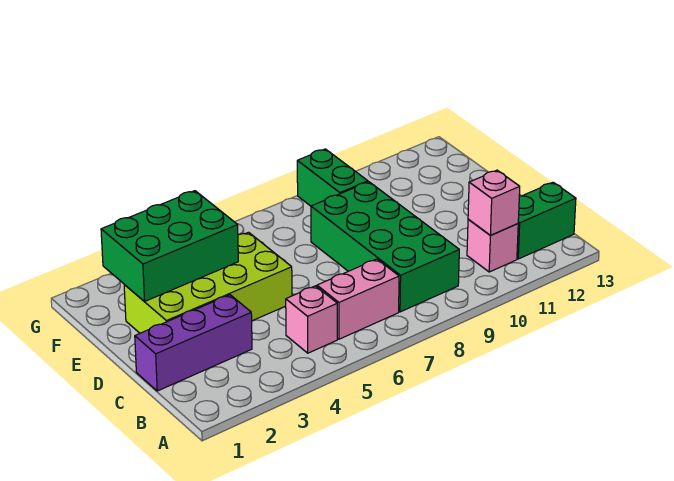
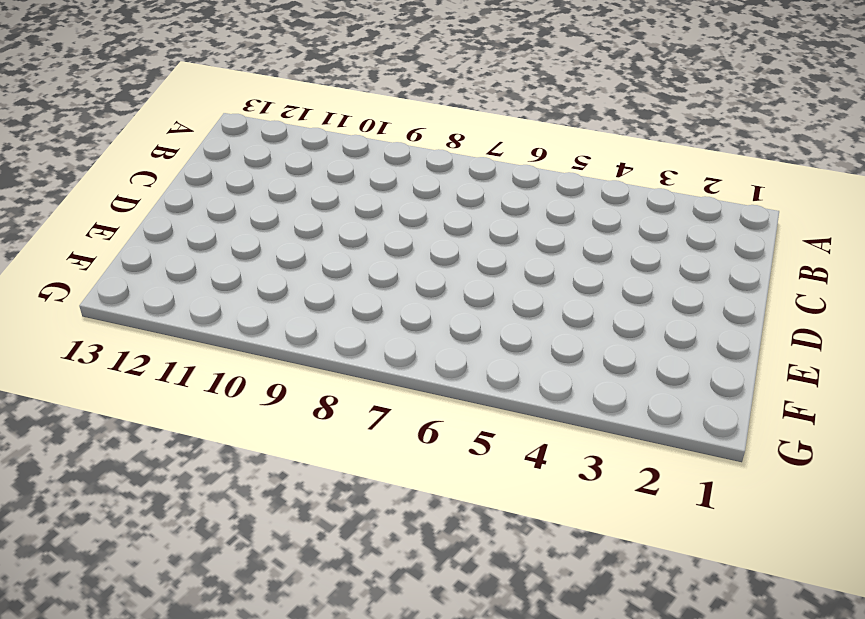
none -> pink 1x1 brick [286,286,337,353]
none -> pink 1x2 brick [317,259,399,339]

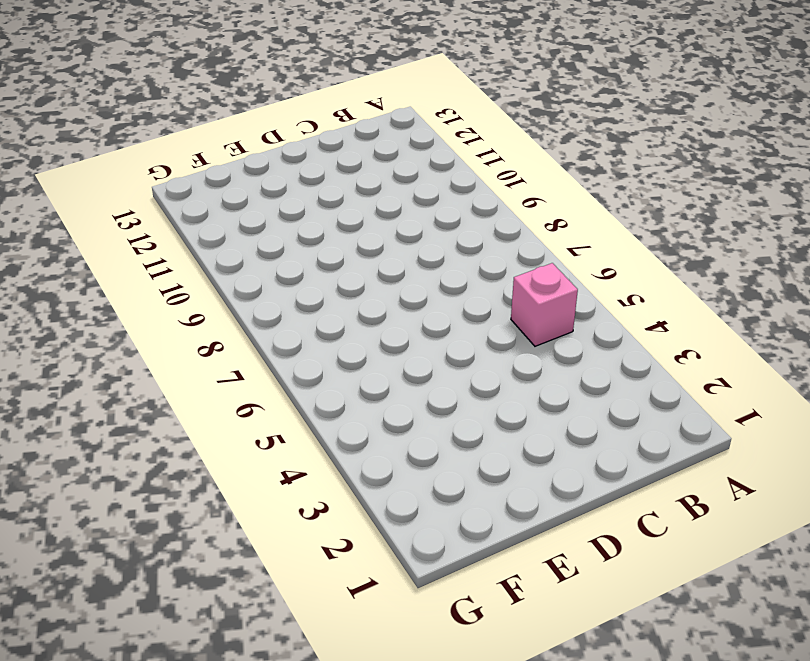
none -> pink 1x2 brick [317,259,399,339]
none -> green 2x4 brick [311,182,459,312]

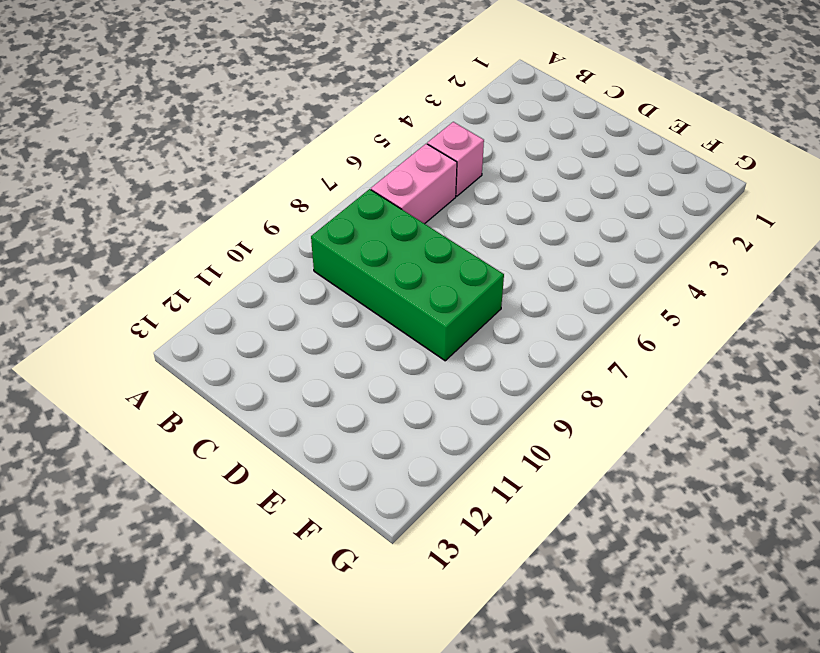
none -> pink 1x1 brick [467,219,518,272]
none -> green 1x2 brick [517,182,576,259]

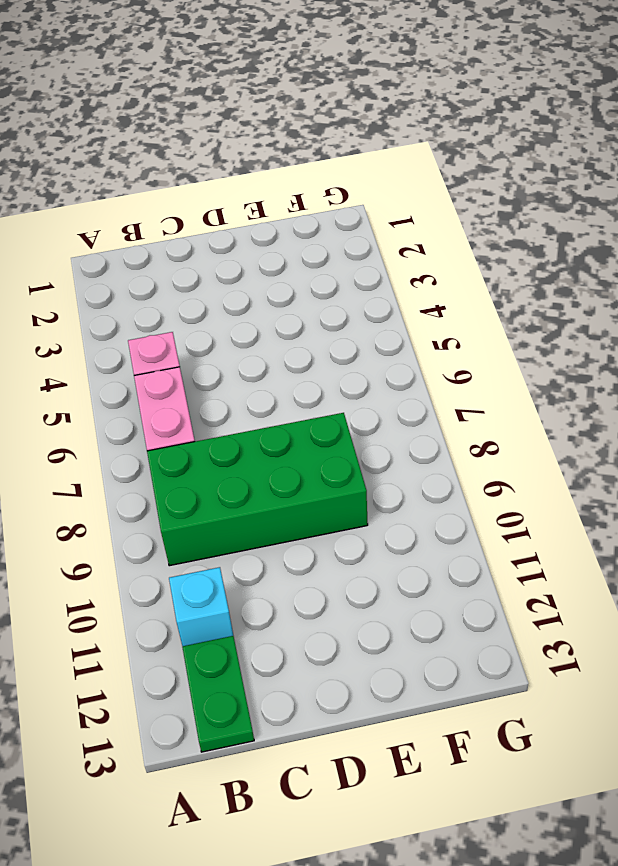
cyan 1x1 brick [169,567,233,646] -> pink 1x1 brick [467,219,518,272]
green 1x2 plate [182,636,254,752] -> green 1x2 brick [517,182,576,259]
none -> purple 1x3 brick [135,295,252,391]
none -> lime 2x4 brick [124,232,292,333]

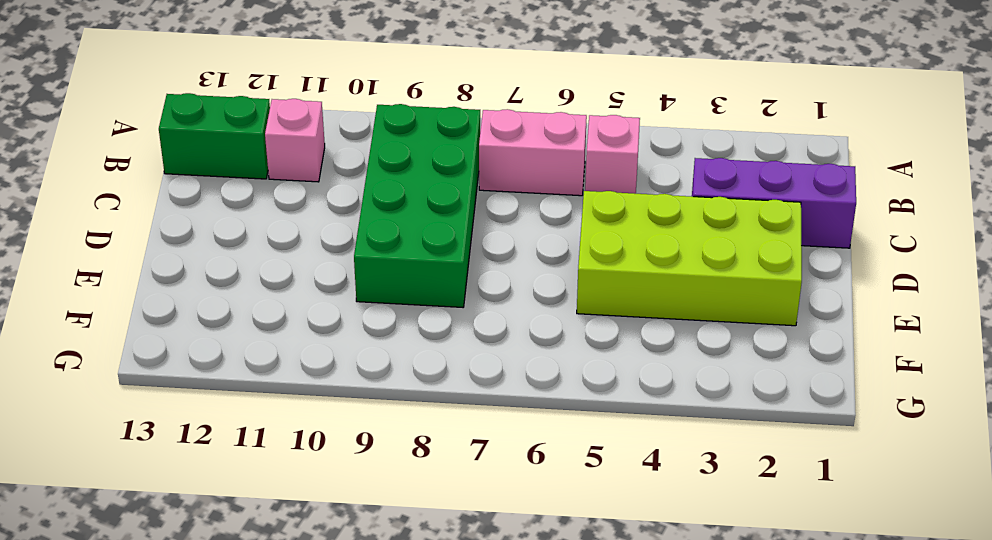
none -> green 1x2 brick [297,149,368,206]
none -> pink 1x1 brick [468,170,520,235]

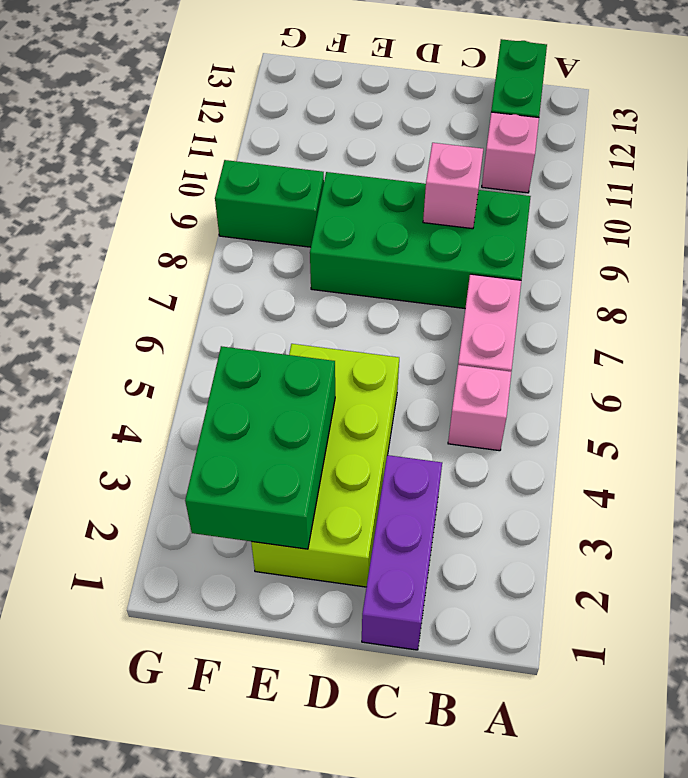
pink 1x1 brick [423,143,483,229] -> pink 1x1 brick moved to [468,170,520,235]

